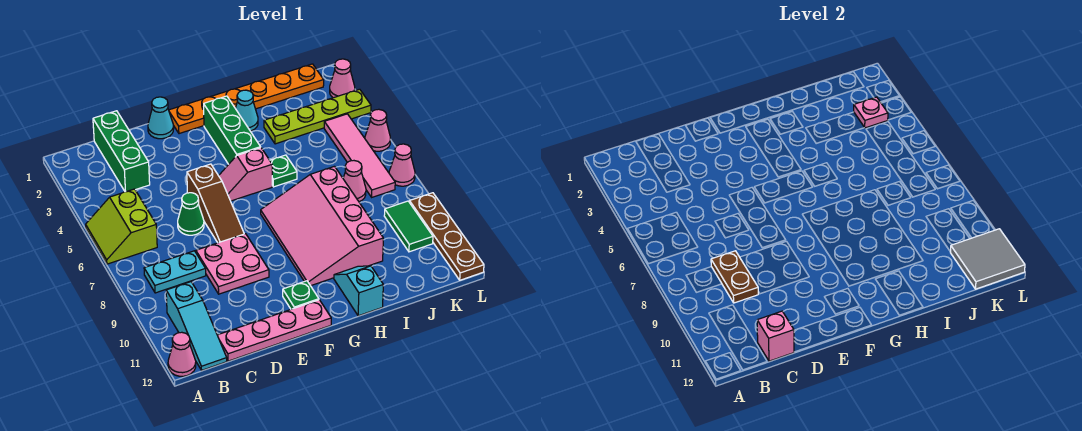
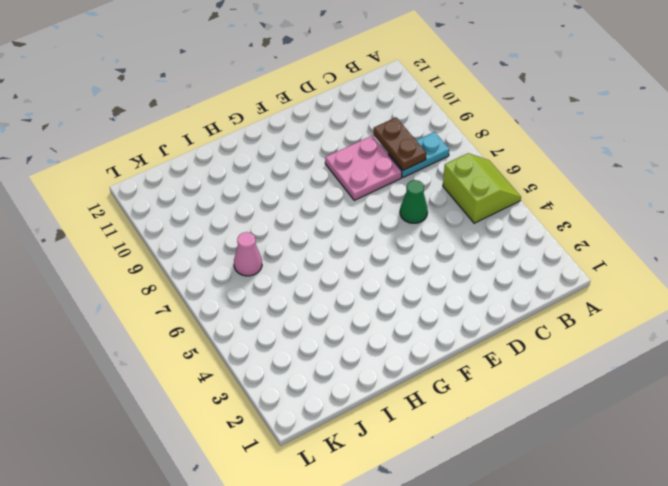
none -> pink 1x1 cone [168,332,196,376]
none -> cyan 1x3 slope [166,282,227,370]
none -> green 1x3 brick [93,111,150,192]
none -> pink 1x4 plate [217,300,331,361]

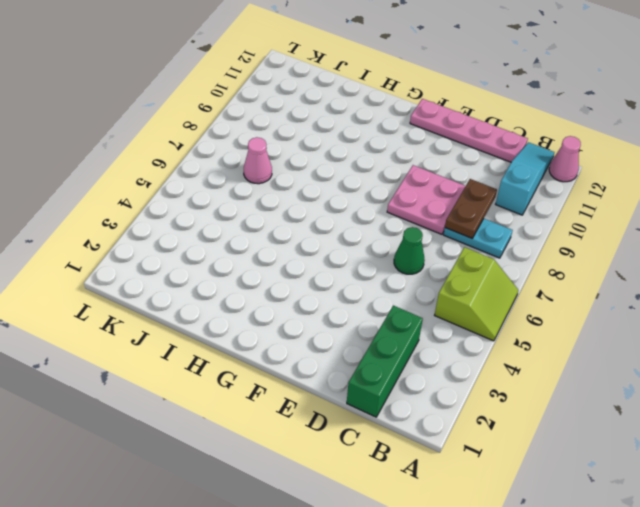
none -> cyan 1x1 cone [148,97,174,139]
none -> brown 1x3 slope [187,164,244,243]
none -> orange 1x6 plate [169,64,324,134]
none -> pink 1x2 slope [219,148,272,201]

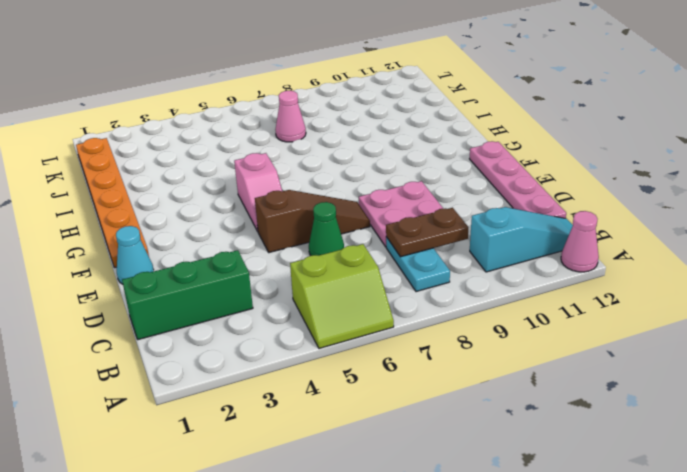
none -> green 1x1 plate [283,281,319,309]
none -> green 1x3 brick [204,96,261,164]
none -> pink 3x4 slope [261,166,383,286]
none -> cyan 1x1 cone [235,90,258,131]

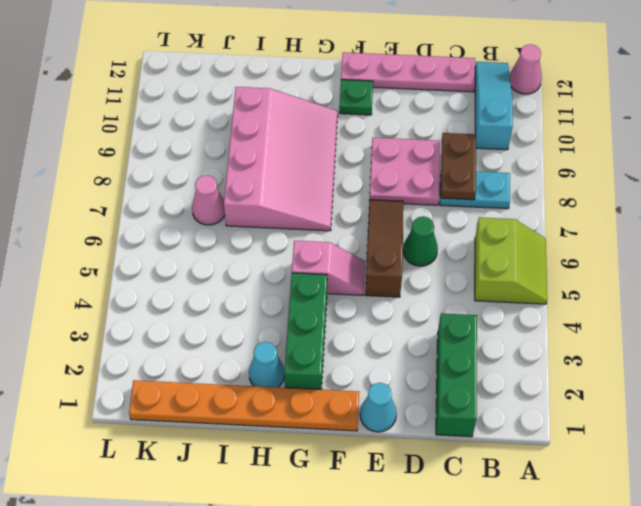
none -> green 1x1 plate [270,155,297,187]
none -> cyan 1x2 slope [334,266,383,316]
none -> lime 1x4 plate [264,89,371,144]
none -> pink 1x4 tile [324,114,395,197]

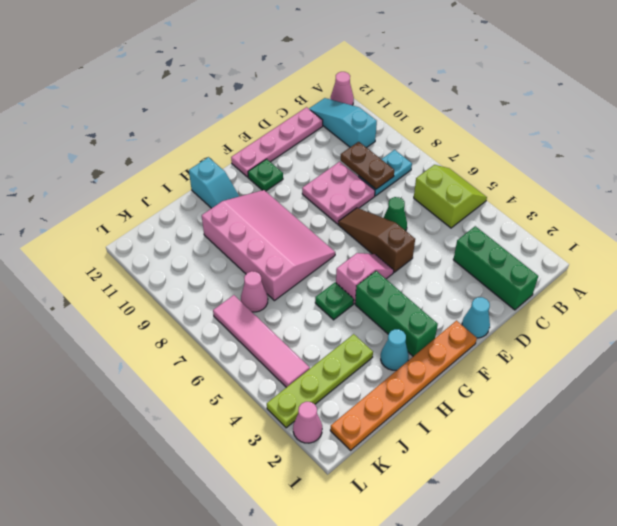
none -> green 1x2 tile [384,201,433,252]
none -> pink 1x1 cone [365,109,390,151]
none -> pink 1x1 cone [389,144,415,186]
none -> brown 1x4 plate [409,193,484,280]

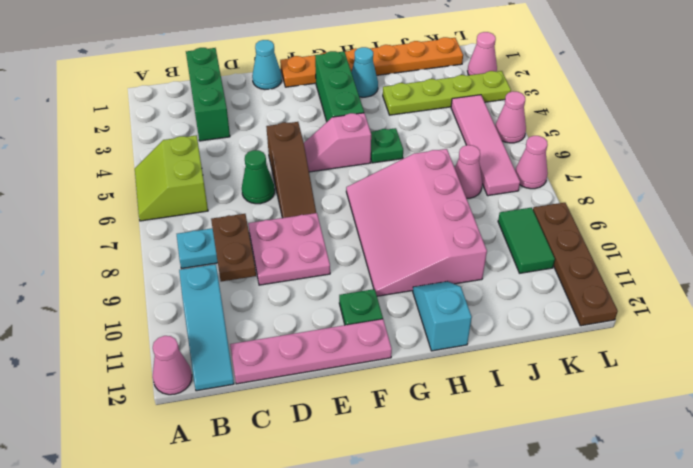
none -> pink 1x1 brick [757,311,794,361]
none -> pink 1x1 plate [854,97,888,128]
none -> grey 2x2 tile [951,229,1025,289]

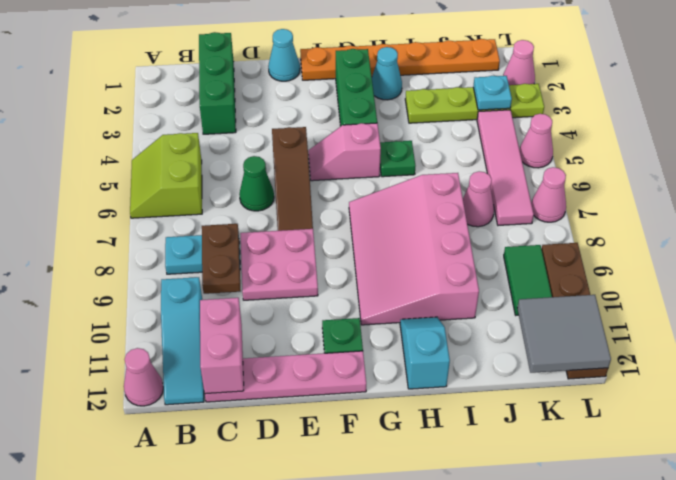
pink 1x2 brick [200,298,244,394] -> pink 1x1 brick [757,311,794,361]
cyan 1x1 plate [473,76,512,110] -> pink 1x1 plate [854,97,888,128]

